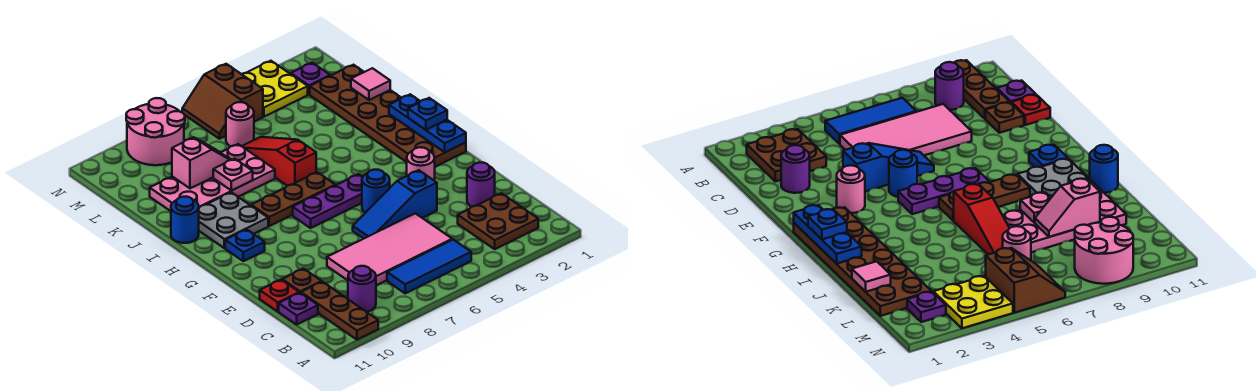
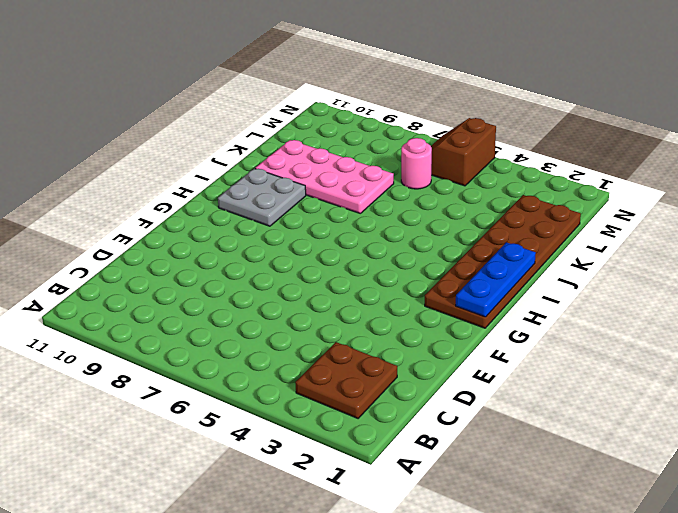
none -> brown 1x3 plate [301,282,378,340]
none -> blue 1x3 tile [387,240,471,293]
none -> purple 1x1 round brick [348,266,376,312]
none -> pink 2x4 tile [327,213,452,285]

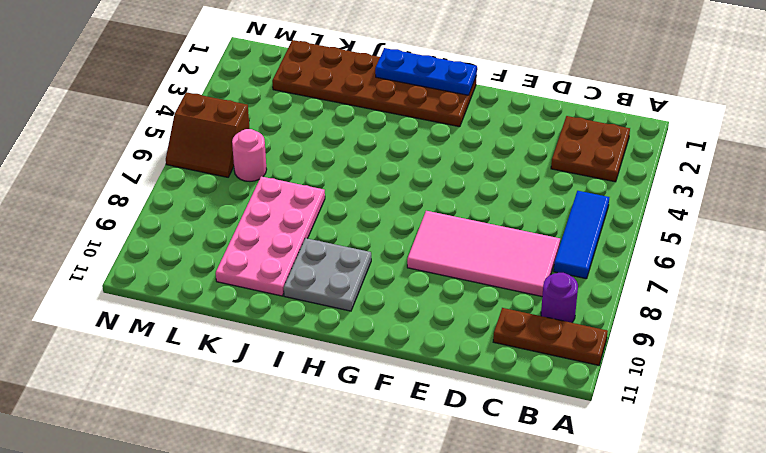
pink 2x4 tile [407,211,560,296] -> pink 2x4 tile turned to [327,213,452,285]
none -> purple 1x1 plate [279,293,318,324]
none -> purple 1x1 round brick [467,162,495,207]
none -> brown 1x1 plate [282,269,321,293]
none -> red 1x1 plate [260,280,299,311]

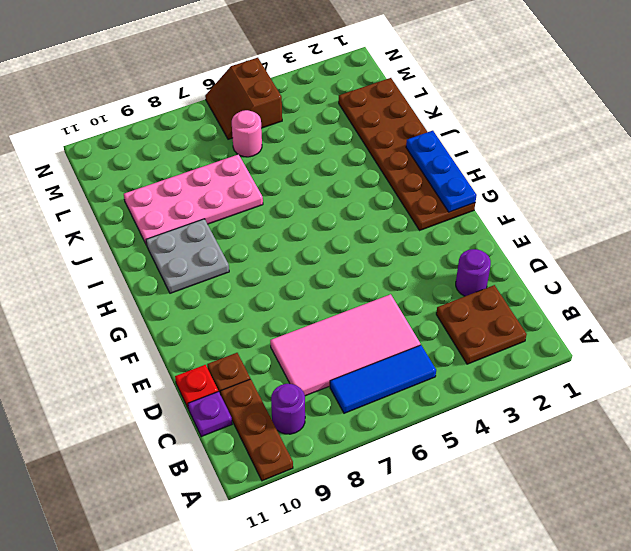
none -> blue 1x3 slope [353,170,437,238]
none -> pink 1x1 round brick [407,147,435,181]
none -> blue 1x1 round brick [362,170,390,213]
none -> purple 1x3 plate [293,174,362,228]

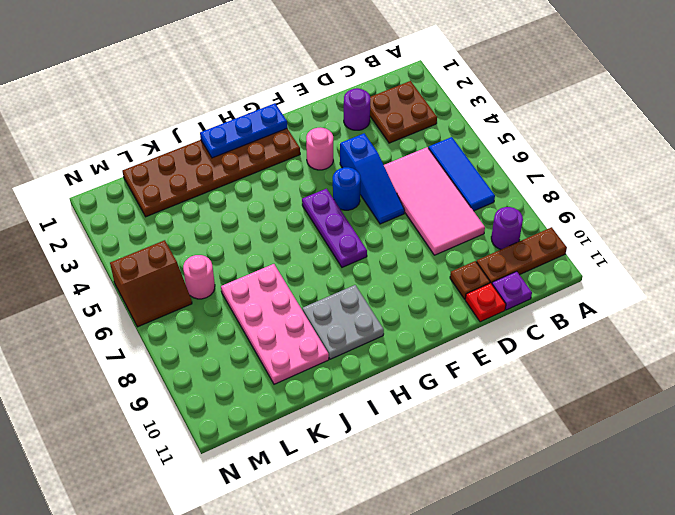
none -> blue 1x1 plate [225,229,265,261]
none -> brown 1x3 plate [251,172,335,226]
none -> red 1x3 slope [242,137,316,186]
none -> blue 1x1 round brick [171,197,199,243]

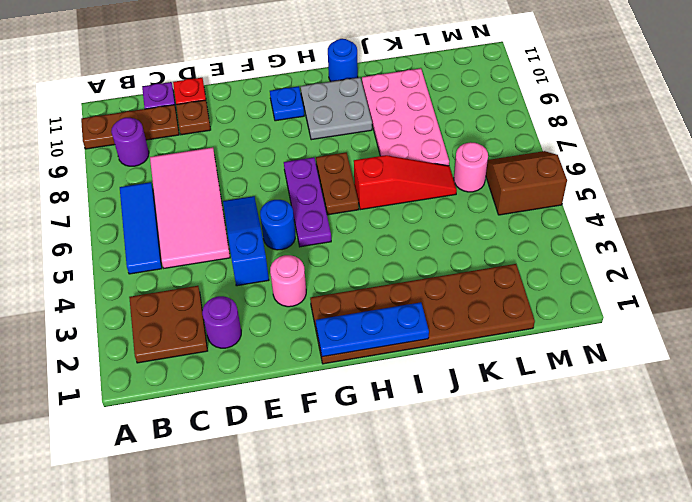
brown 1x2 plate [316,153,359,215] -> brown 1x3 plate [251,172,335,226]
none -> purple 1x1 plate [291,63,330,94]
none -> yellow 2x2 plate [242,61,308,117]
none -> pink 2x2 round brick [126,98,185,165]
none -> pink 1x1 plate [213,159,253,191]

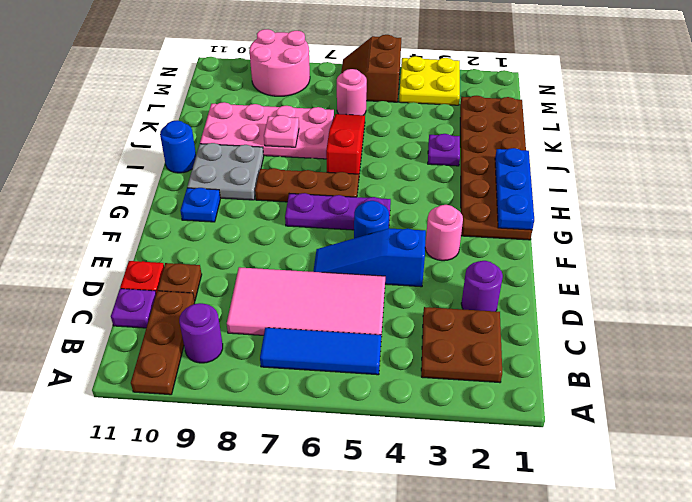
purple 1x1 plate [428,134,460,166] -> purple 1x1 plate moved to [291,63,330,94]
none -> pink 1x1 tile [351,68,390,100]
none -> pink 1x2 slope [172,137,230,188]
none -> blue 1x1 plate [408,98,447,130]

